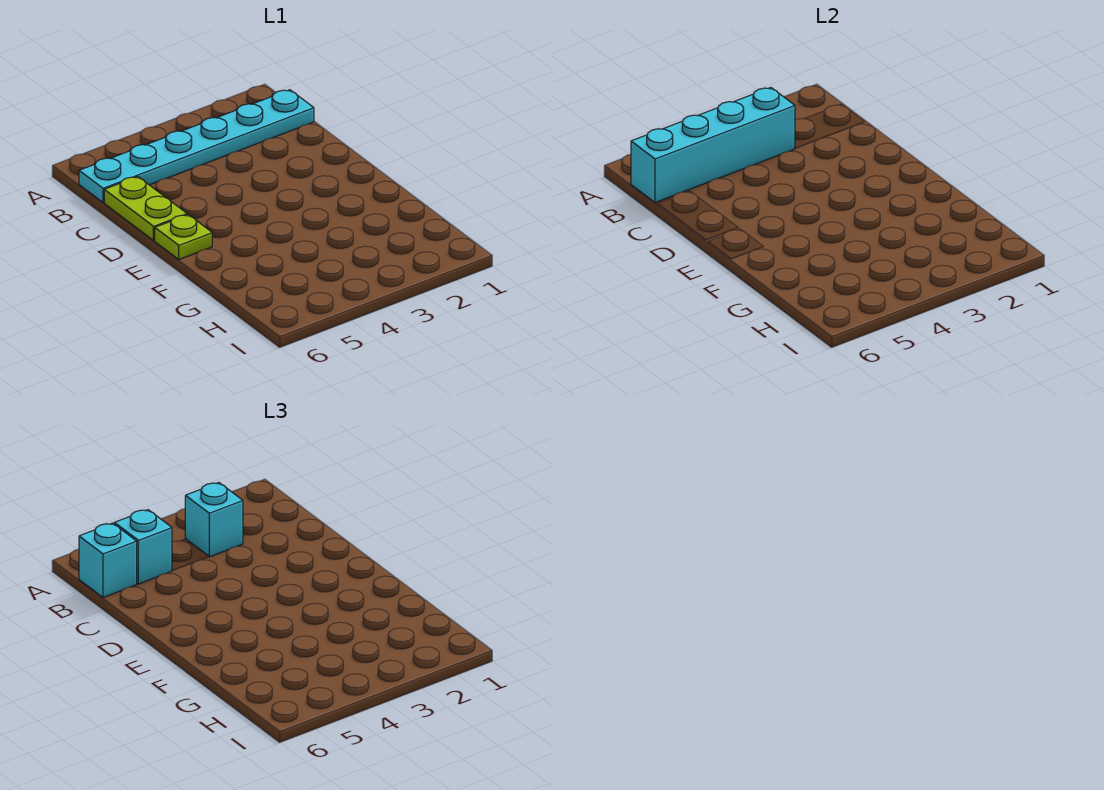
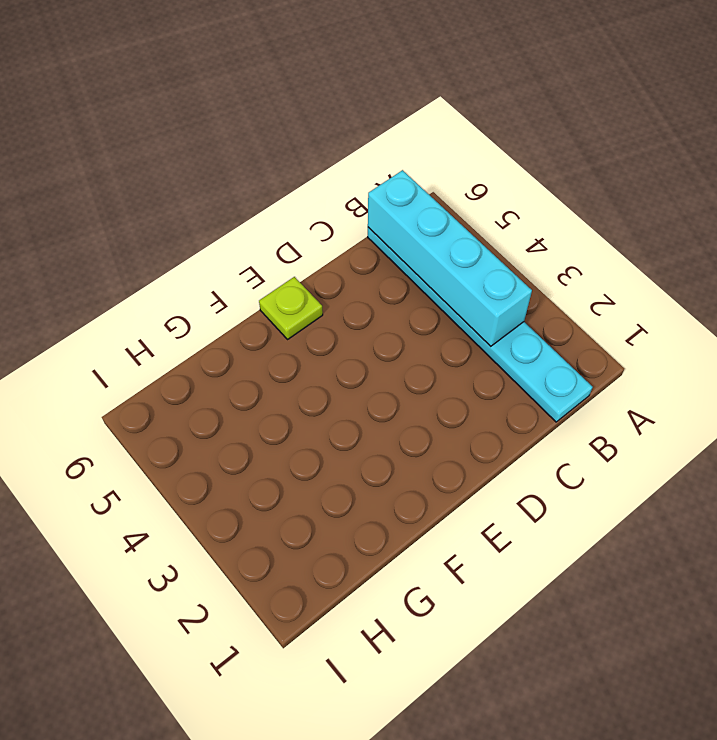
none -> lime 1x2 plate [104,177,187,241]
none -> cyan 1x1 brick [185,483,243,557]

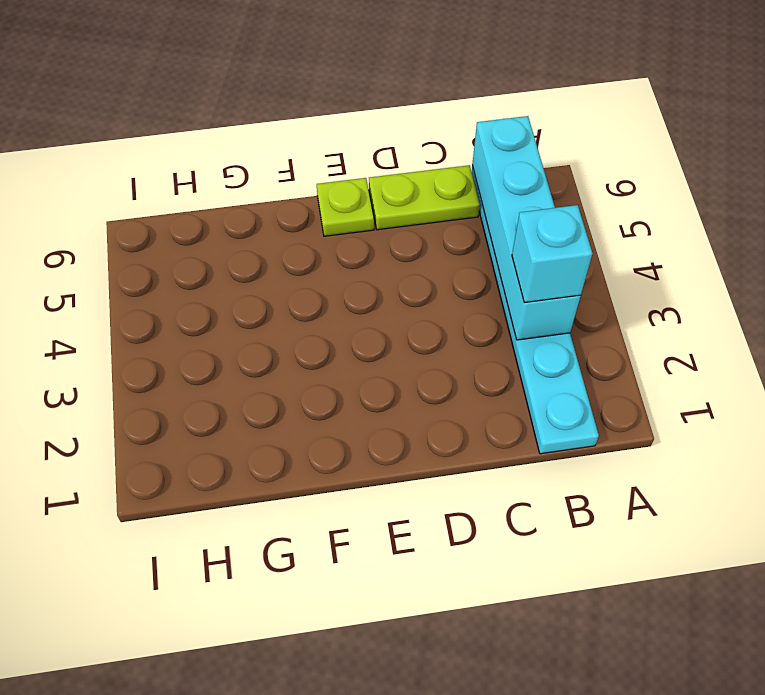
none -> cyan 1x1 brick [114,510,172,584]
none -> cyan 1x1 brick [79,523,137,597]

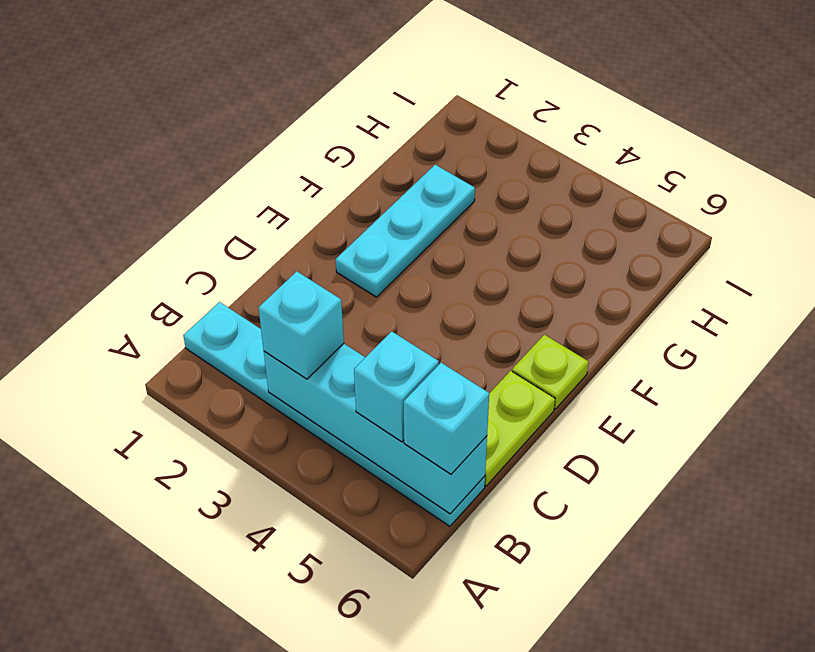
cyan 1x3 plate [336,165,475,297] -> none

